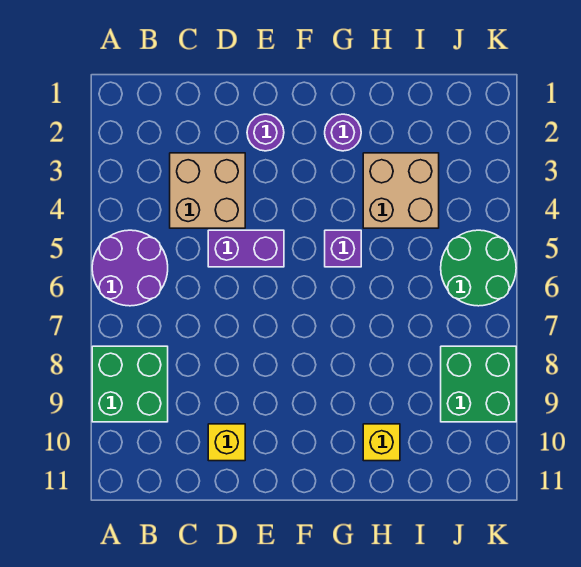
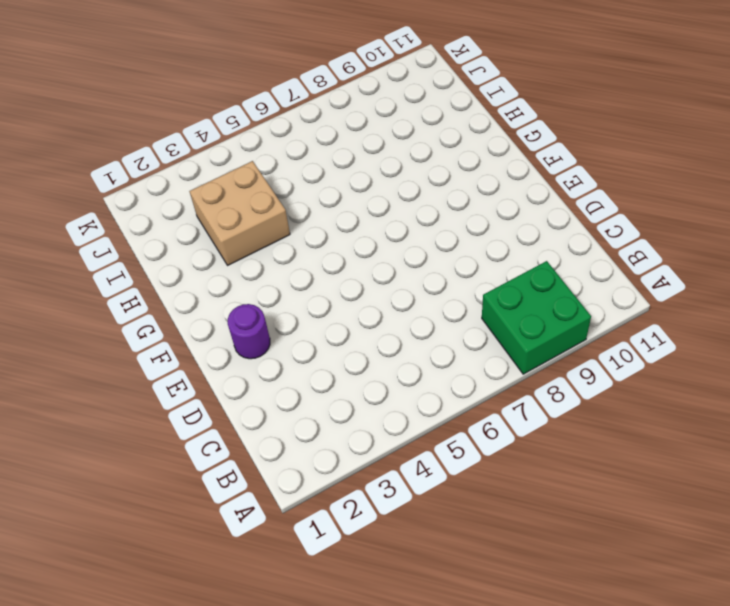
none -> purple 2x2 round brick [92,230,168,306]
none -> tan 2x2 brick [170,153,245,228]
none -> purple 1x2 brick [208,230,284,267]

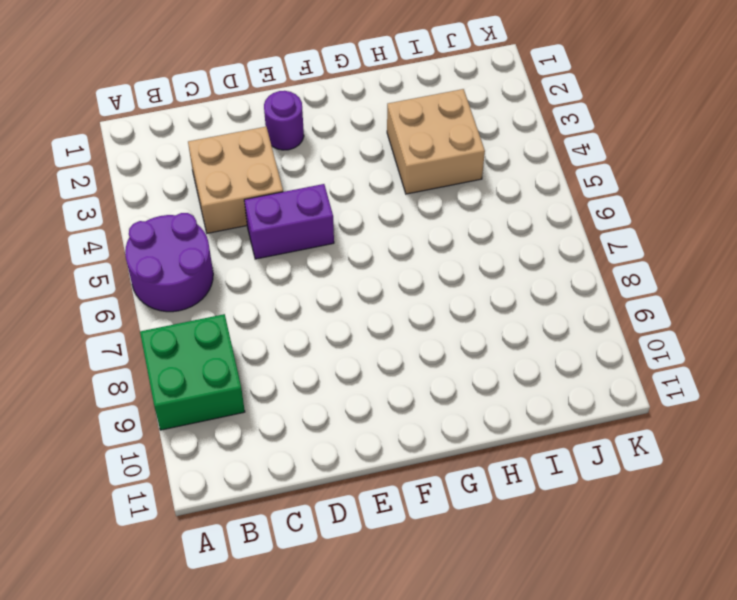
none -> yellow 1x1 brick [208,424,245,461]
none -> purple 1x1 round brick [325,114,361,151]
none -> purple 1x1 brick [325,230,361,267]

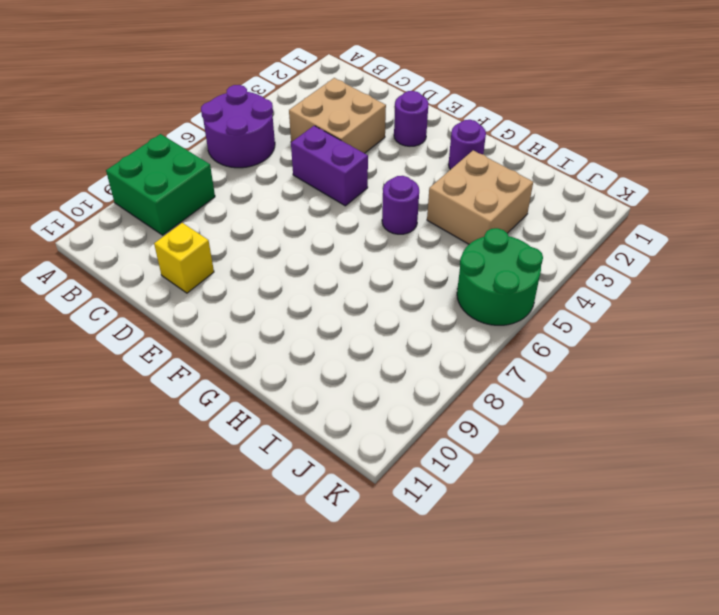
purple 1x1 round brick [382,176,419,234] -> purple 1x1 brick [325,230,361,267]
none -> yellow 1x1 brick [363,424,400,461]
none -> green 2x2 brick [441,346,516,422]

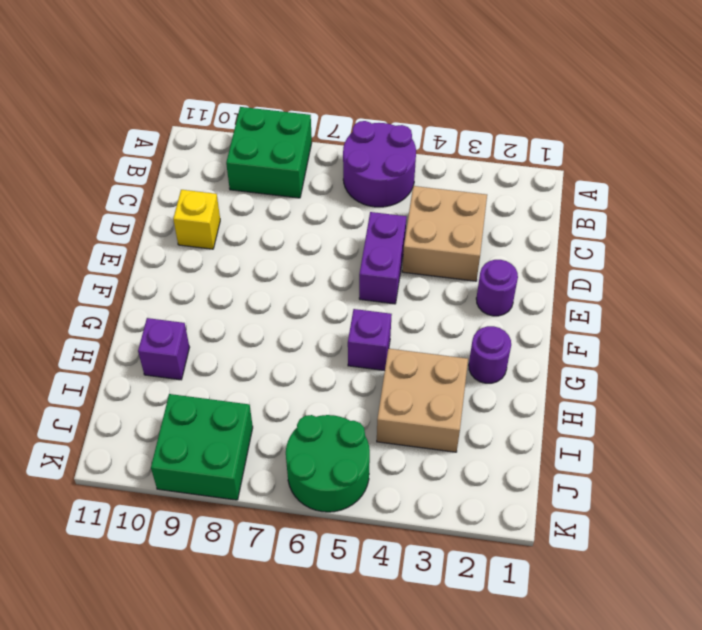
purple 1x1 brick [138,318,190,380] -> yellow 1x1 brick [363,424,400,461]

